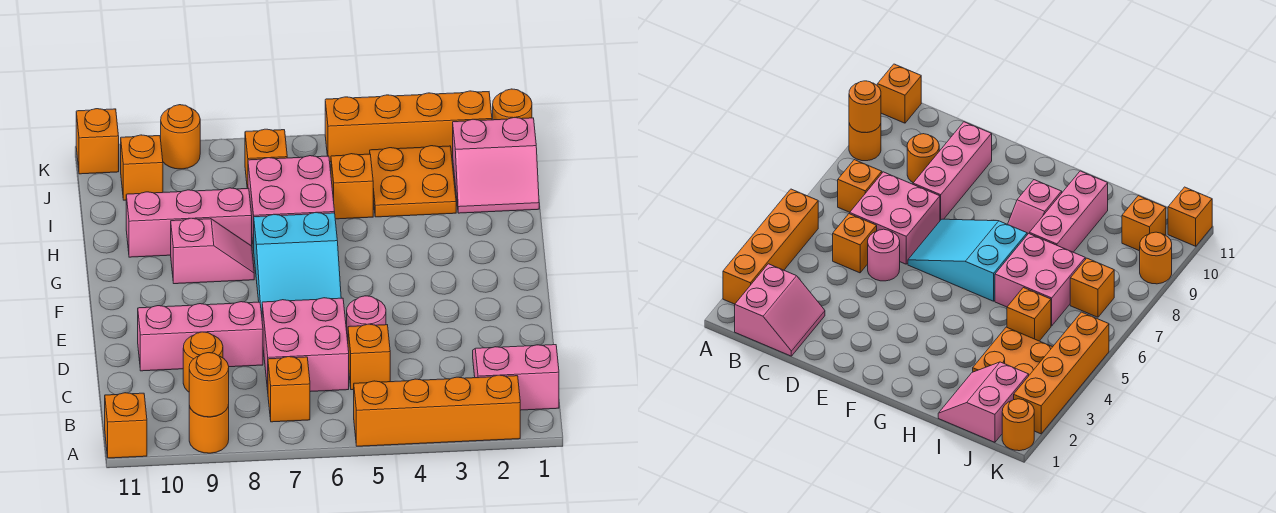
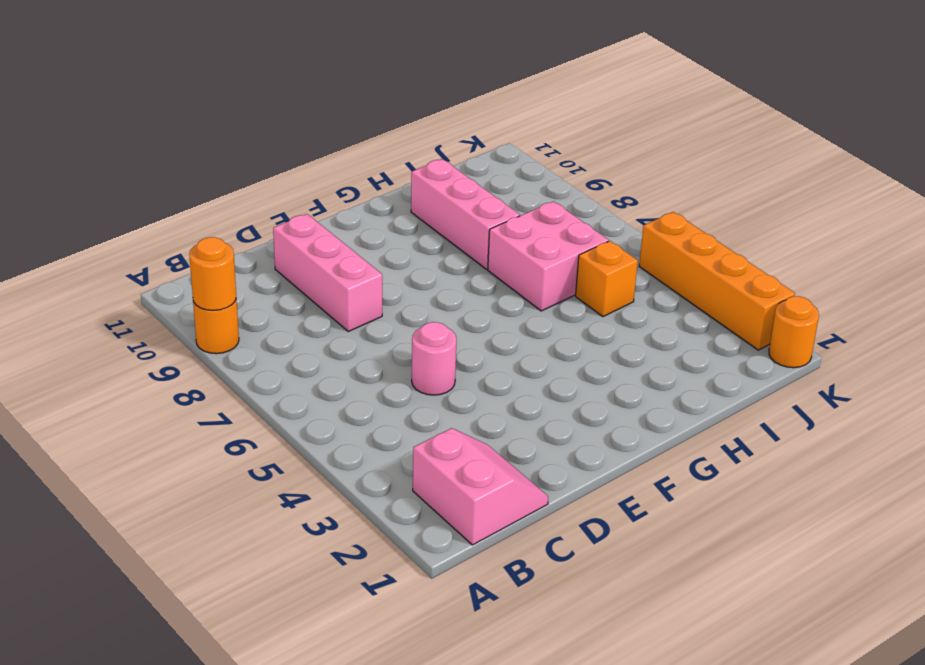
none -> orange 1x4 brick [354,375,520,446]
none -> orange 1x1 brick [105,393,147,458]
none -> orange 1x1 brick [268,357,310,422]

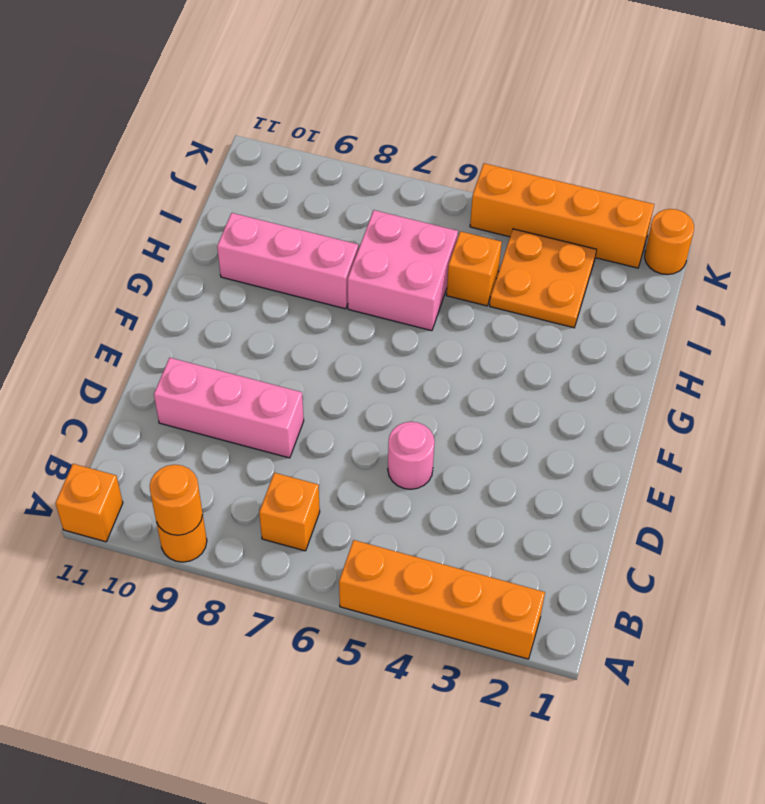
none -> pink 2x2 slope [473,345,559,410]
none -> orange 1x1 brick [348,324,390,390]
none -> pink 2x2 brick [262,298,349,392]

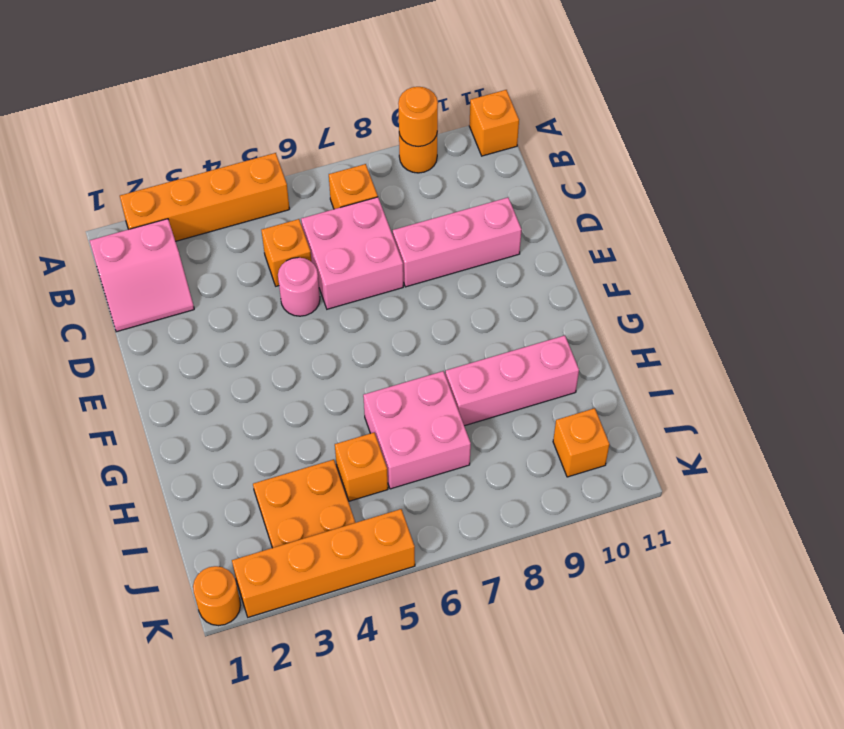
none -> orange 1x1 round brick [183,332,223,392]
none -> cyan 2x3 slope [254,212,341,314]
none -> pink 1x2 slope [171,218,254,284]

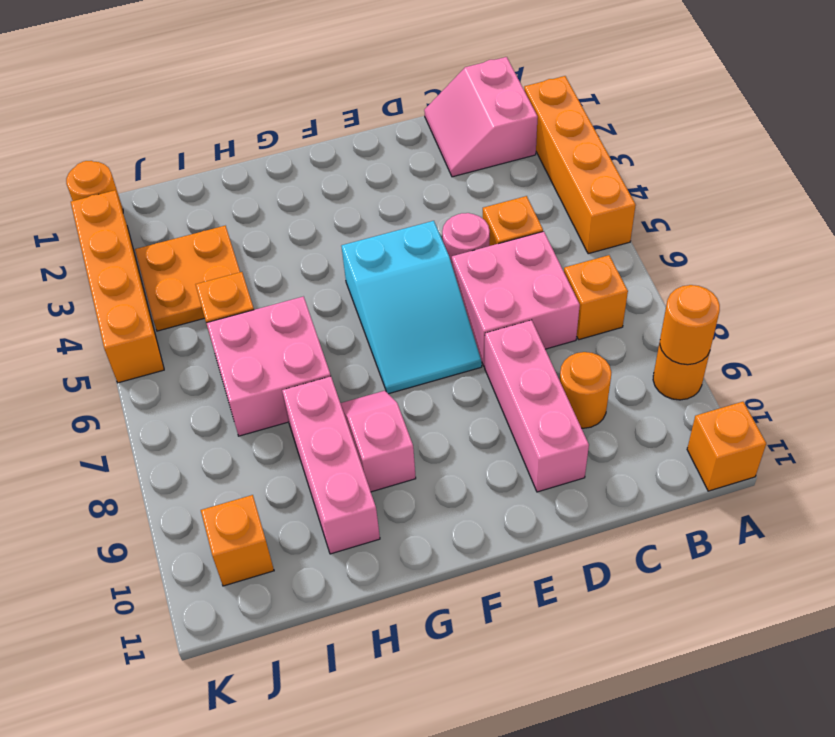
cyan 2x3 slope [342,221,482,394] -> cyan 2x3 slope turned to [254,212,341,314]
none -> pink 2x2 slope [453,117,539,213]
none -> orange 1x1 brick [245,129,287,189]
none -> orange 1x1 round brick [161,105,200,169]

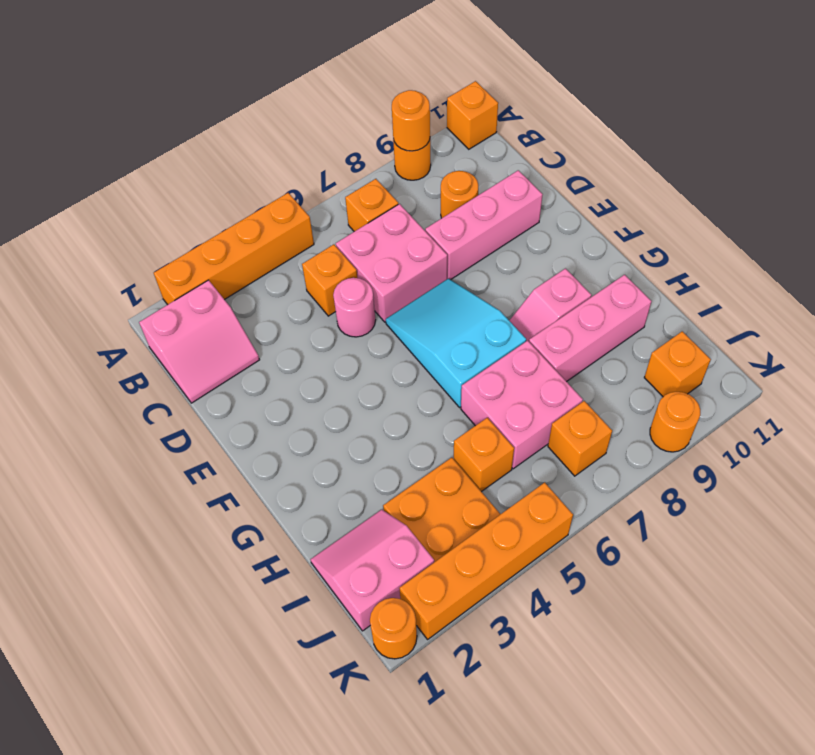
none -> orange 1x1 brick [76,109,119,174]

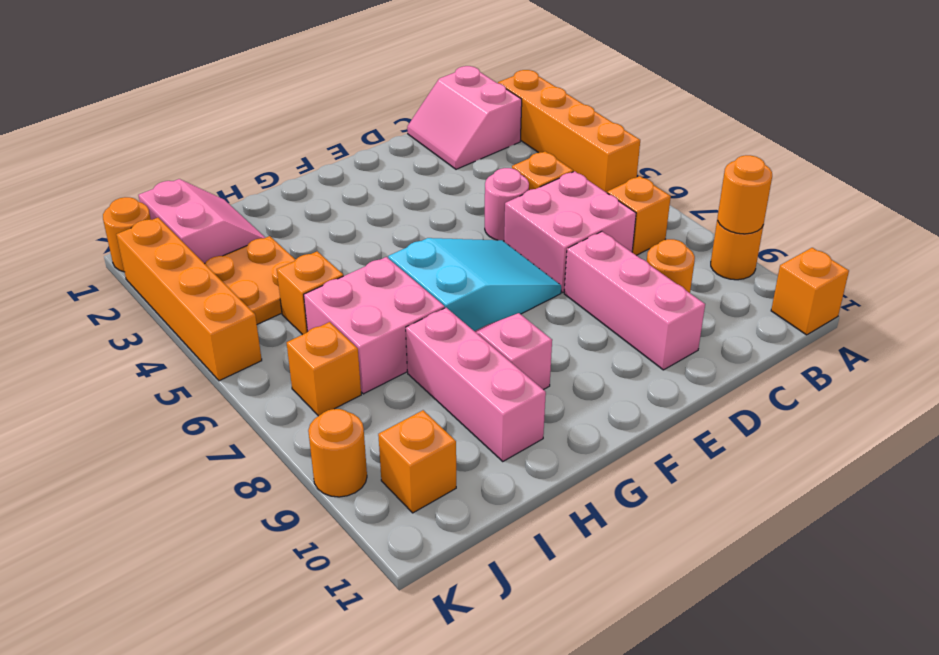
none -> orange 1x1 brick [76,109,119,174]

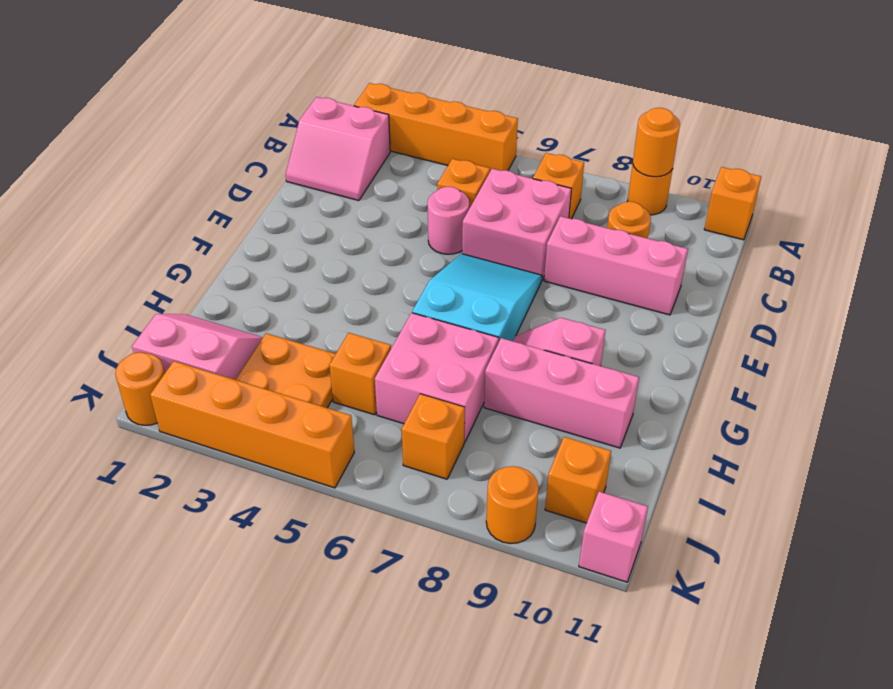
pink 1x1 brick [579,492,648,582] -> orange 1x1 brick [76,109,119,174]

